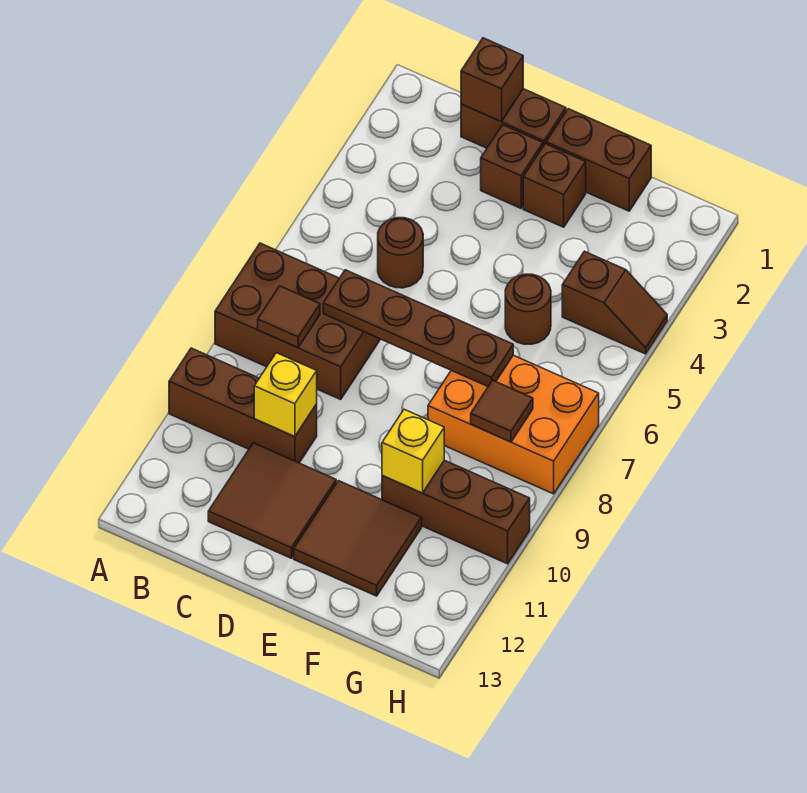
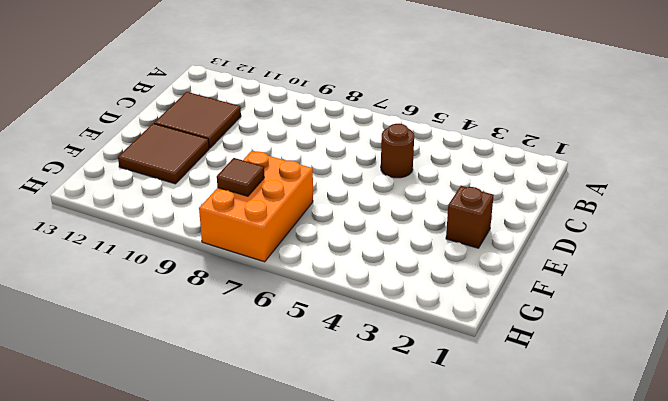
none -> brown 2x3 brick [215,243,380,399]
none -> brown 1x3 brick [169,348,317,463]
none -> brown 1x2 brick [461,89,566,148]

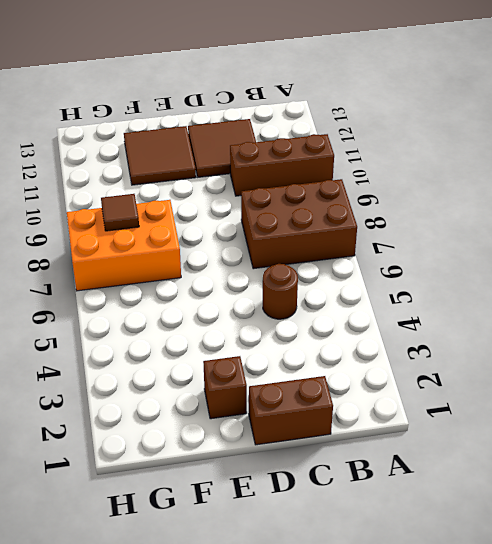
none -> brown 1x1 brick [481,125,543,208]
none -> brown 1x2 brick [546,109,651,211]
none -> brown 1x1 round brick [505,274,551,344]

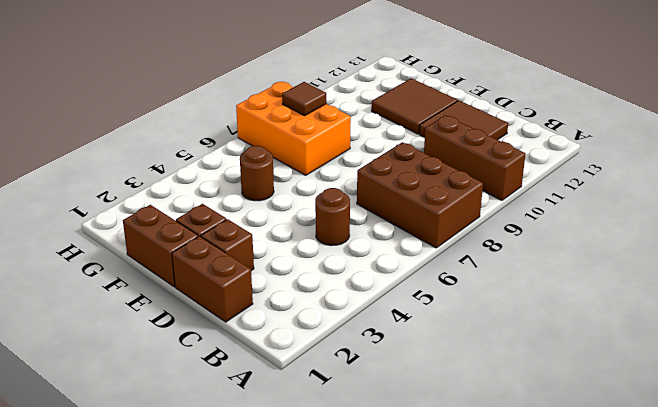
none -> brown 1x3 brick [382,460,530,564]
none -> brown 1x2 slope [562,251,667,354]
none -> brown 1x1 tile [258,286,320,348]

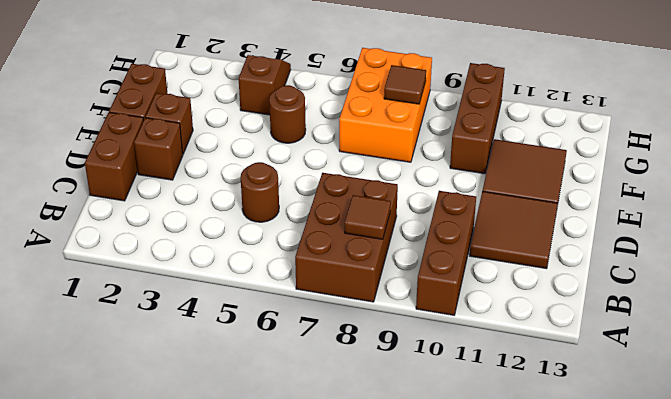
none -> brown 1x1 brick [461,38,523,122]
none -> brown 1x4 plate [323,270,513,386]
none -> yellow 1x1 brick [254,353,317,437]

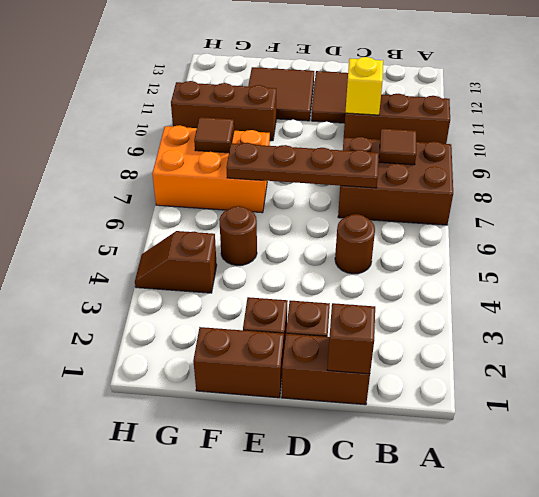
none -> yellow 1x1 brick [382,409,444,493]

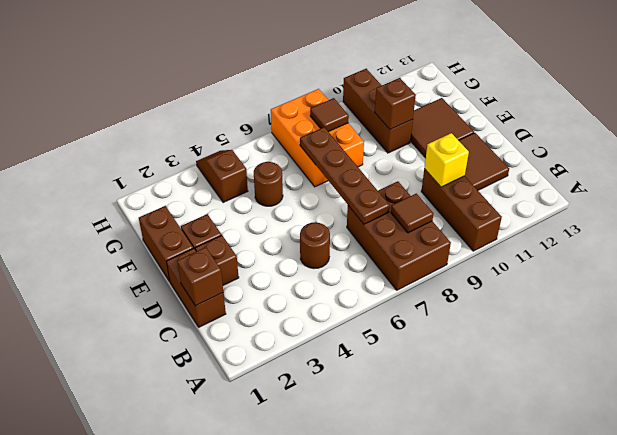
brown 1x1 brick [375,78,416,130] -> yellow 1x1 brick [382,409,444,493]

